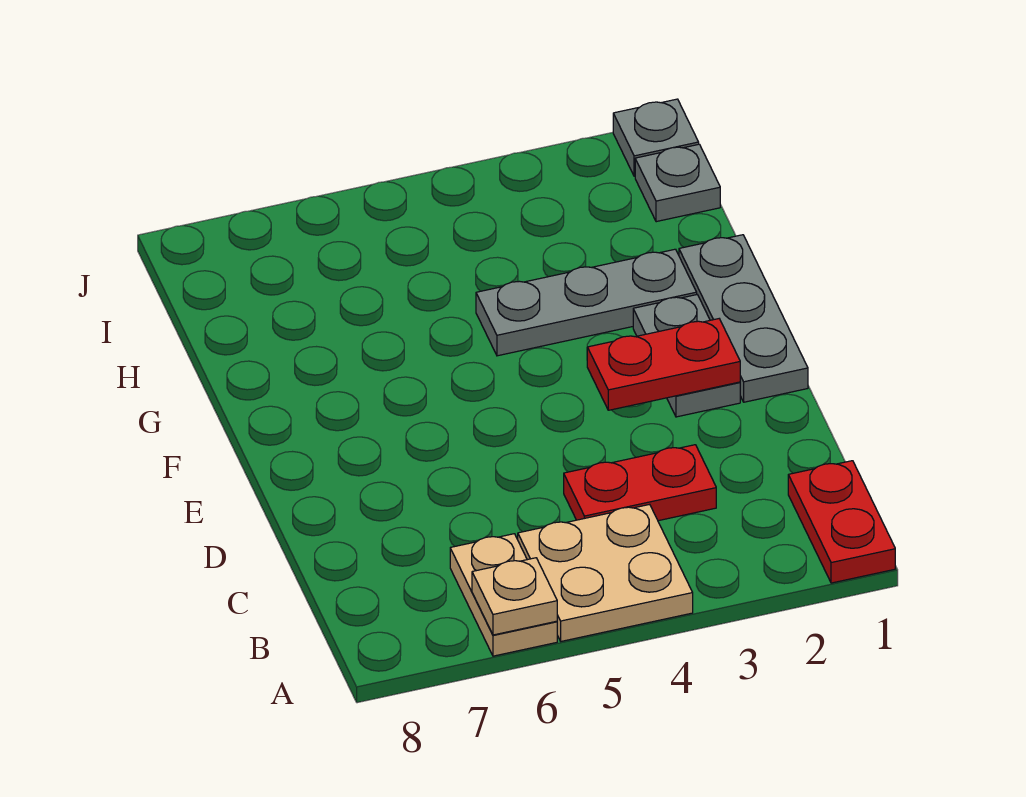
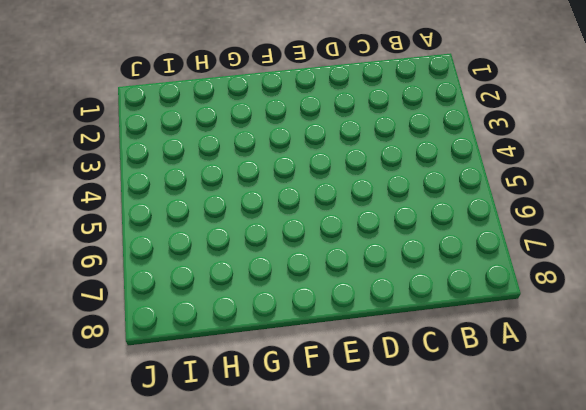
none -> red 1x2 plate [788,461,895,583]
none -> tan 2x2 plate [518,504,693,641]

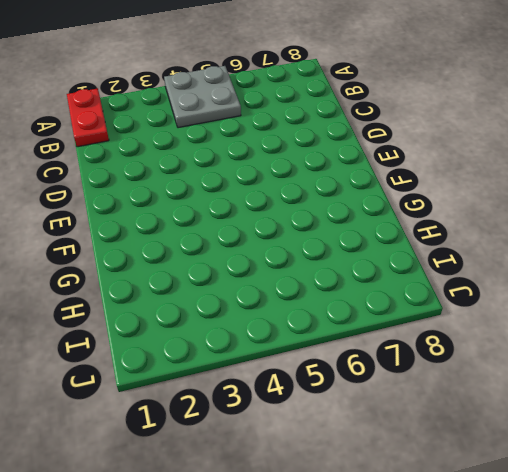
grey 2x2 plate [164,66,241,128] -> tan 2x2 plate [518,504,693,641]
none -> tan 1x2 plate [450,534,557,656]
none -> red 1x2 plate [564,445,716,521]

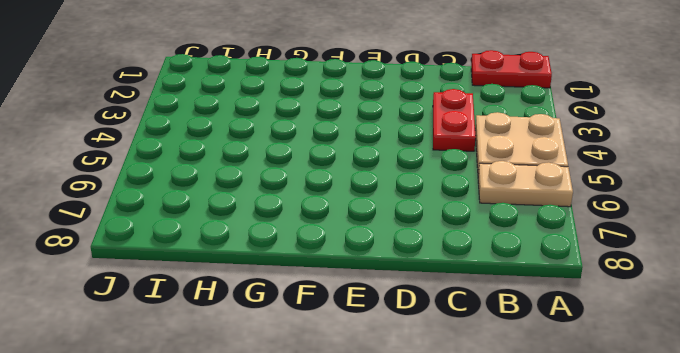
none -> grey 1x3 plate [679,235,808,402]
none -> grey 1x2 plate [633,295,740,417]

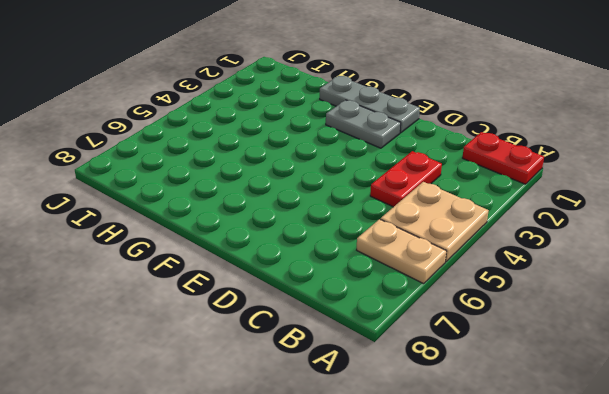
none -> grey 1x3 plate [476,249,697,356]
none -> grey 1x1 plate [635,144,720,222]

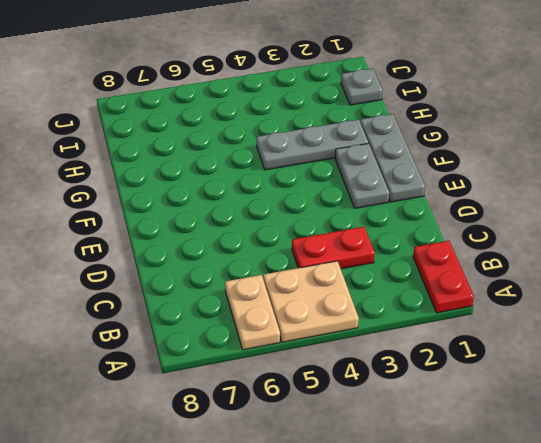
none -> grey 1x1 plate [613,99,699,176]
none -> tan 1x1 plate [472,558,557,635]

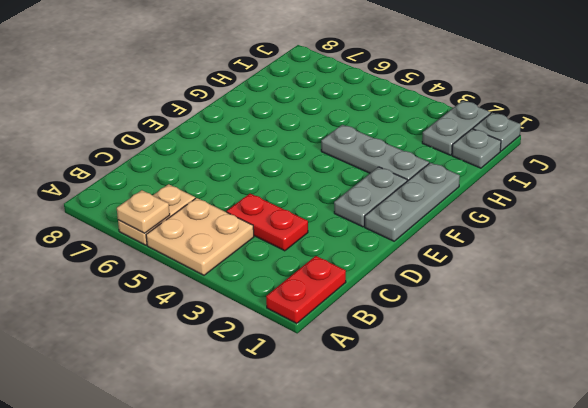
grey 1x2 plate [422,101,491,155] -> none
none -> red 1x2 plate [587,319,740,410]

